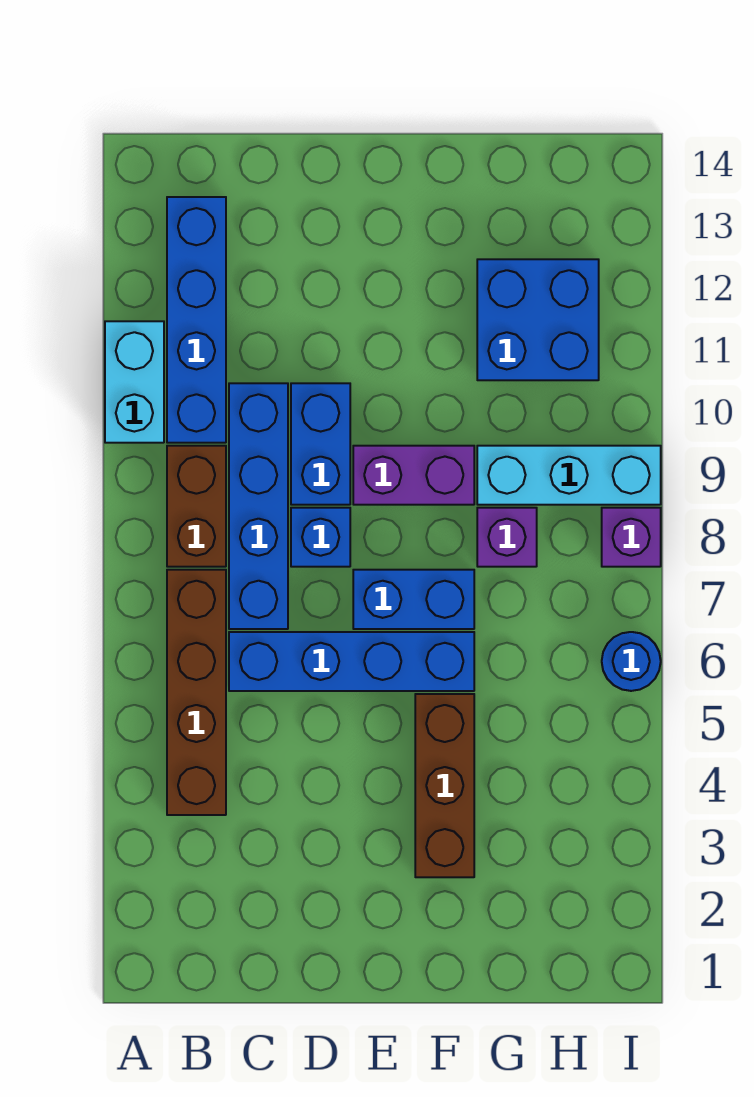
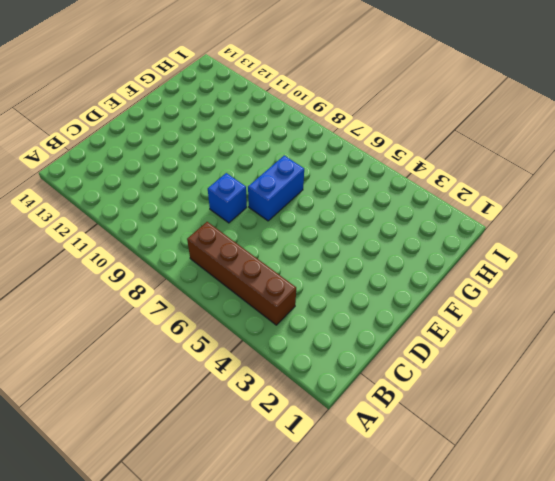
none -> cyan 1x2 brick [105,321,164,443]
none -> brown 1x2 brick [167,446,226,567]
none -> blue 1x4 brick [167,197,226,443]

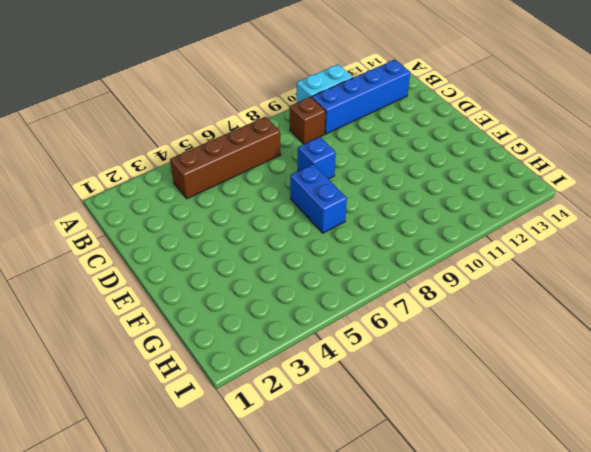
brown 1x1 brick [290,97,326,144] -> brown 1x2 brick [167,446,226,567]
none -> blue 1x4 brick [229,632,474,691]
none -> blue 1x4 brick [229,383,288,629]
none -> blue 1x2 brick [291,383,350,505]

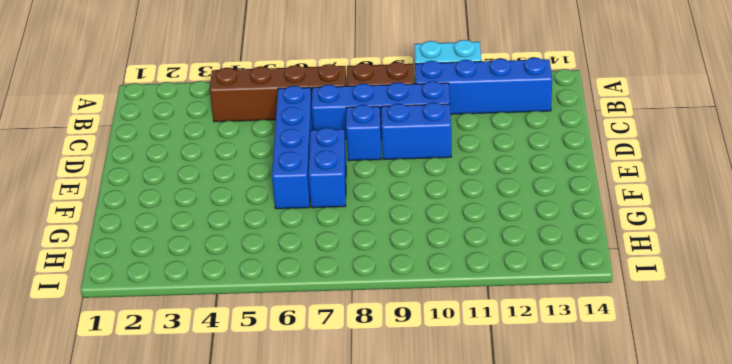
none -> purple 1x2 brick [353,446,474,505]
none -> brown 1x3 brick [415,694,474,877]
none -> purple 1x1 brick [477,508,537,567]

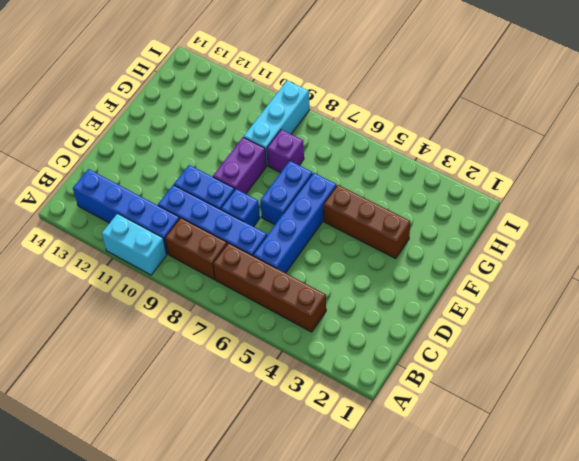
none -> blue 2x2 brick [477,259,599,380]
none -> blue 1x1 round brick [602,632,661,691]
none -> purple 1x1 brick [602,508,661,567]

